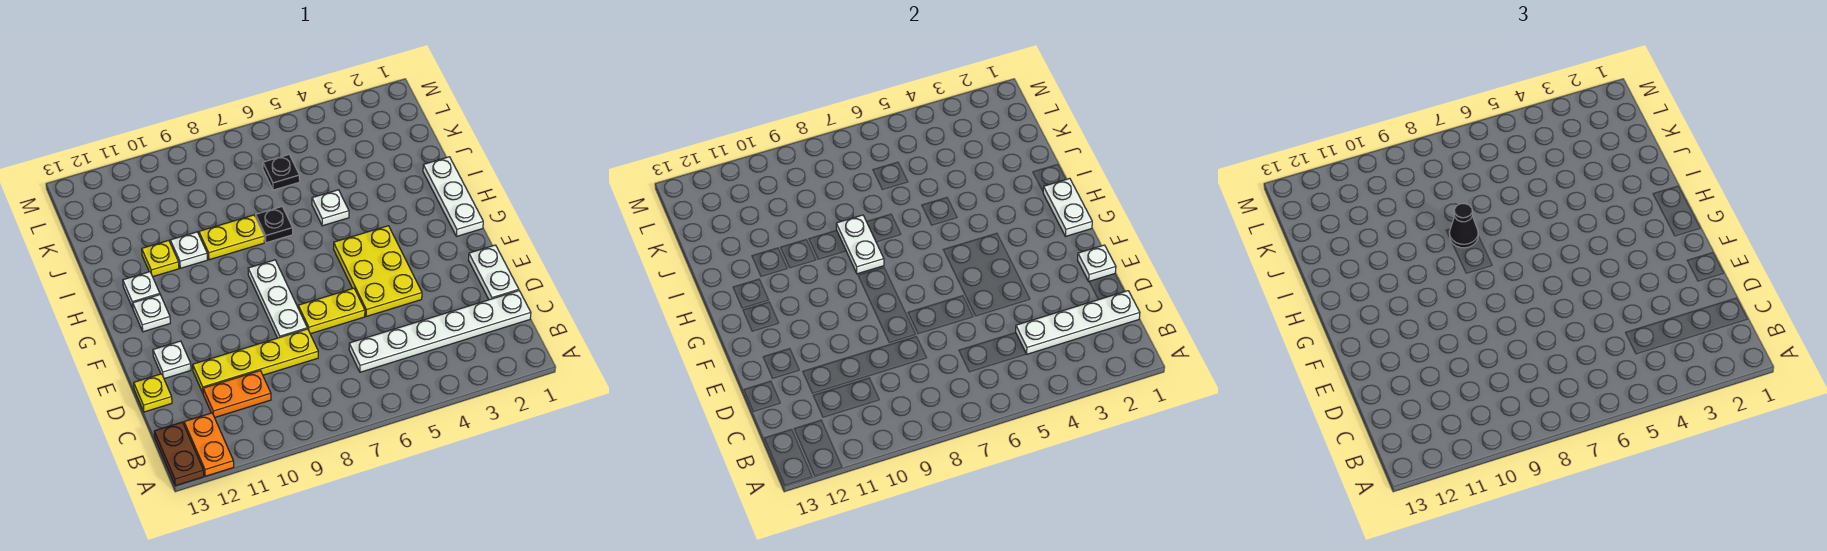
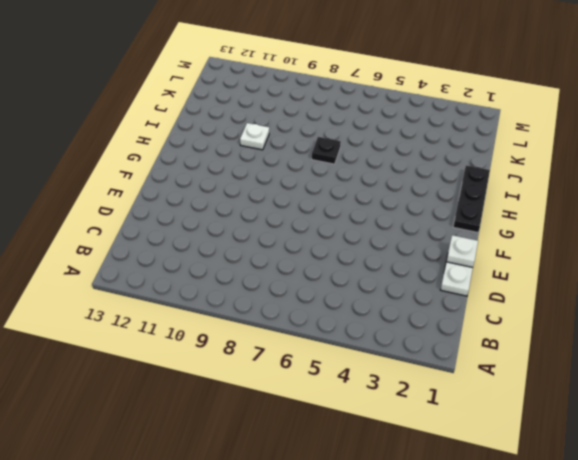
black 1x3 plate [453,165,490,232] -> white 1x3 plate [423,157,483,237]
none -> orange 1x2 plate [184,413,234,476]
none -> brown 1x2 plate [154,422,204,486]
none -> white 1x6 plate [349,291,531,372]

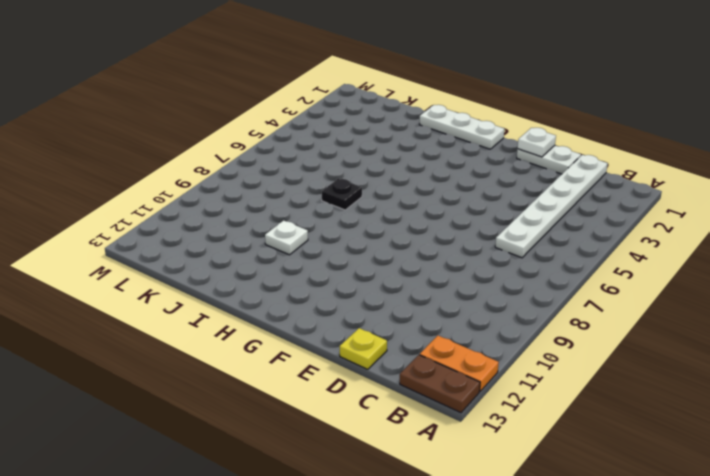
none -> orange 1x2 plate [203,371,271,418]
none -> yellow 1x4 plate [193,329,318,393]
none -> yellow 2x3 plate [334,226,422,317]

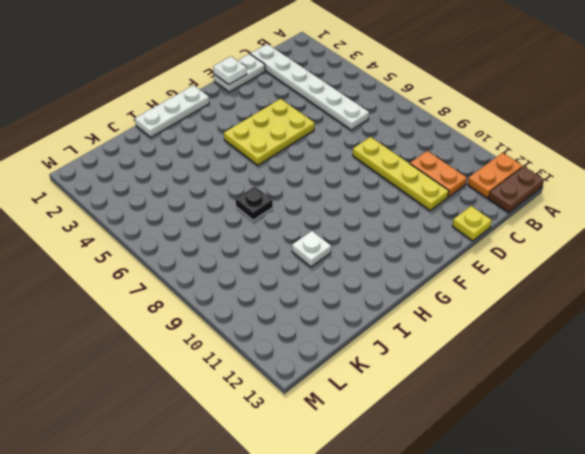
none -> yellow 1x2 plate [298,288,365,334]
none -> white 1x3 plate [248,260,307,338]
none -> white 1x1 plate [153,341,191,379]

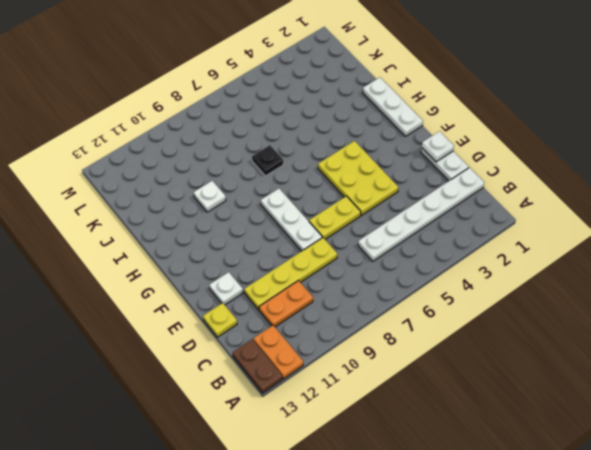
none -> white 1x1 plate [133,295,170,332]
none -> white 1x1 plate [123,272,160,308]
none -> white 1x1 plate [312,190,349,226]

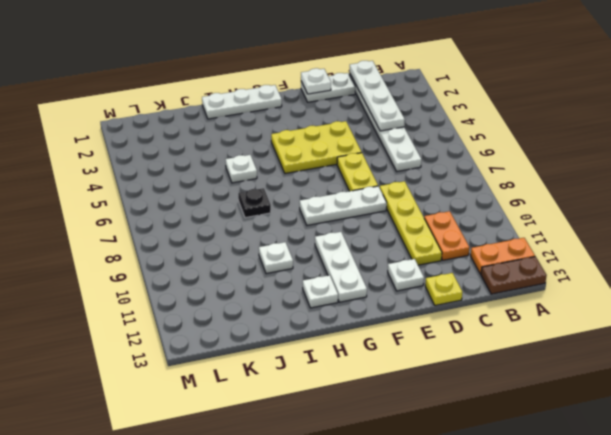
white 1x3 plate [315,232,367,302] -> white 1x1 plate [133,295,170,332]
none -> yellow 1x2 plate [199,215,264,260]
none -> yellow 1x1 plate [142,240,179,277]
none -> black 1x1 plate [263,155,300,190]

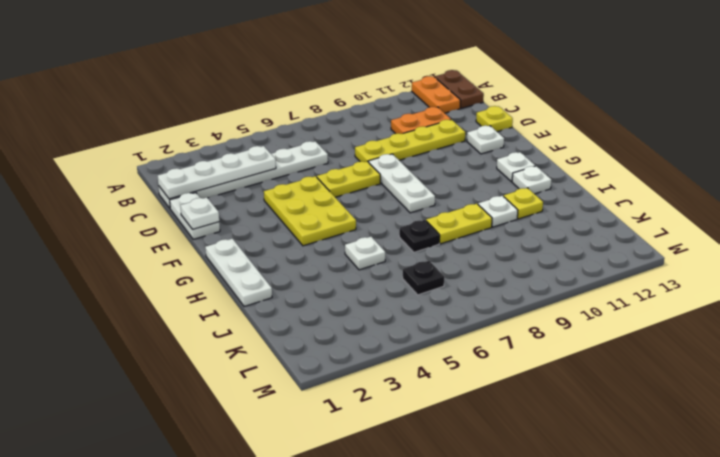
none -> white 1x2 plate [1043,178,1092,237]
none -> white 1x2 plate [836,215,884,274]
none -> black 1x1 cone [1449,204,1478,248]

